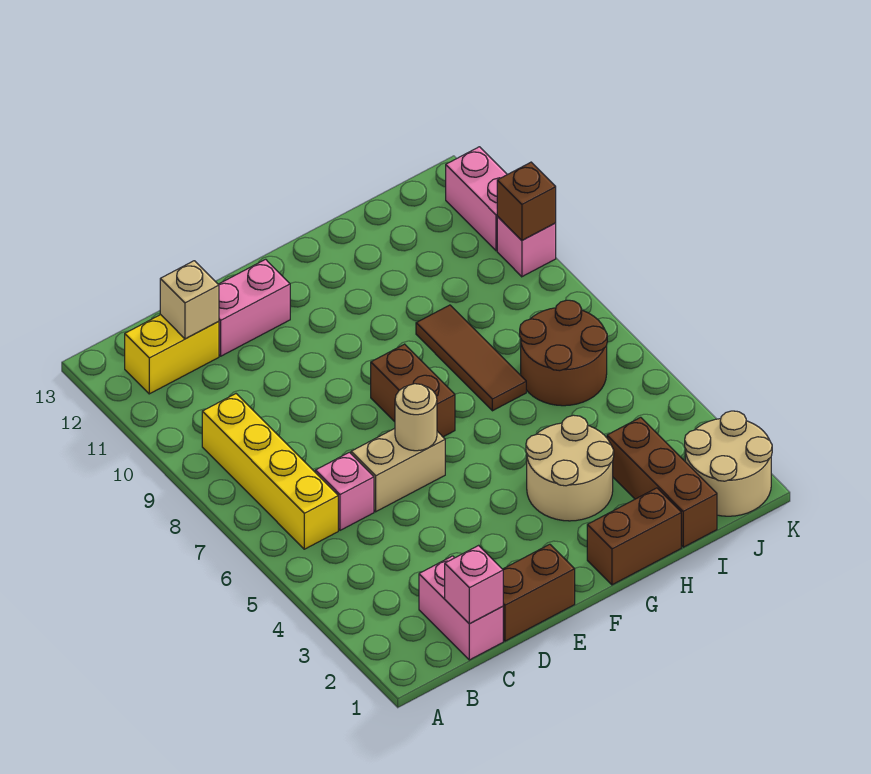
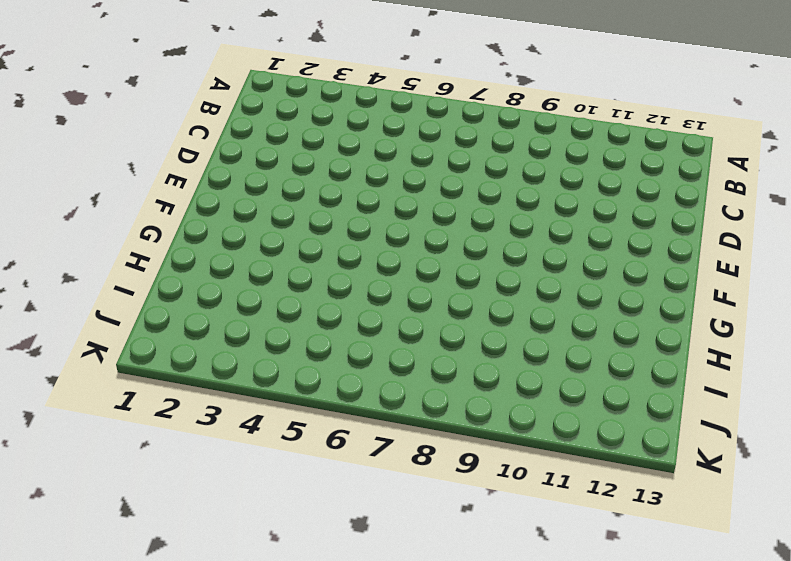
none -> yellow 1x4 brick [202,394,338,549]
none -> yellow 1x2 brick [125,315,219,394]
none -> pink 1x2 brick [419,556,503,660]

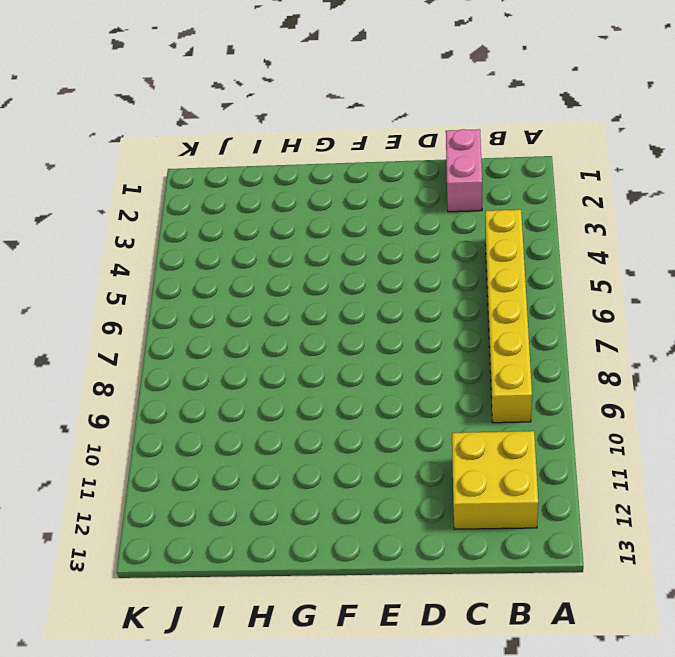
yellow 1x6 brick [485,210,532,423] -> yellow 1x4 brick [202,394,338,549]
yellow 2x2 brick [452,431,538,529] -> yellow 1x2 brick [125,315,219,394]
none -> pink 1x1 brick [315,452,374,530]
none -> brown 1x2 brick [503,544,575,641]
none -> tan 1x2 brick [351,428,445,512]

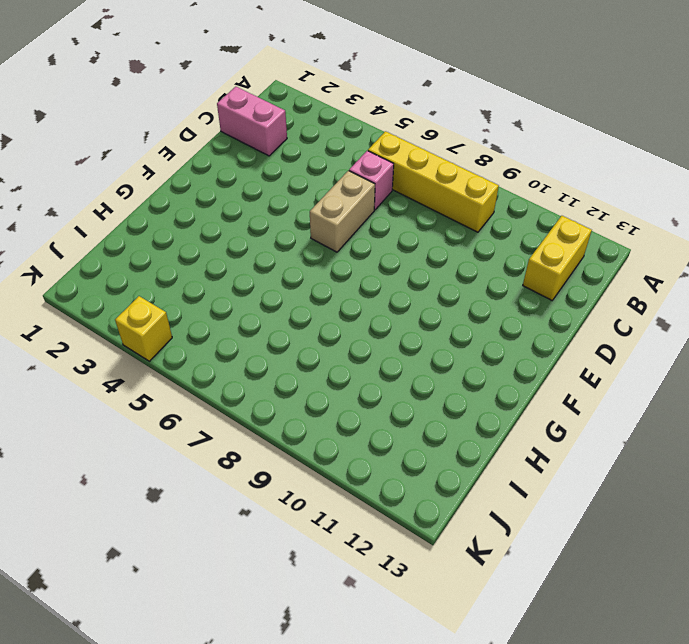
yellow 1x1 brick [115,296,172,361] -> none
none -> brown 1x2 brick [503,544,575,641]
none -> pink 1x2 brick [218,259,290,356]
none -> brown 1x2 brick [371,344,455,437]

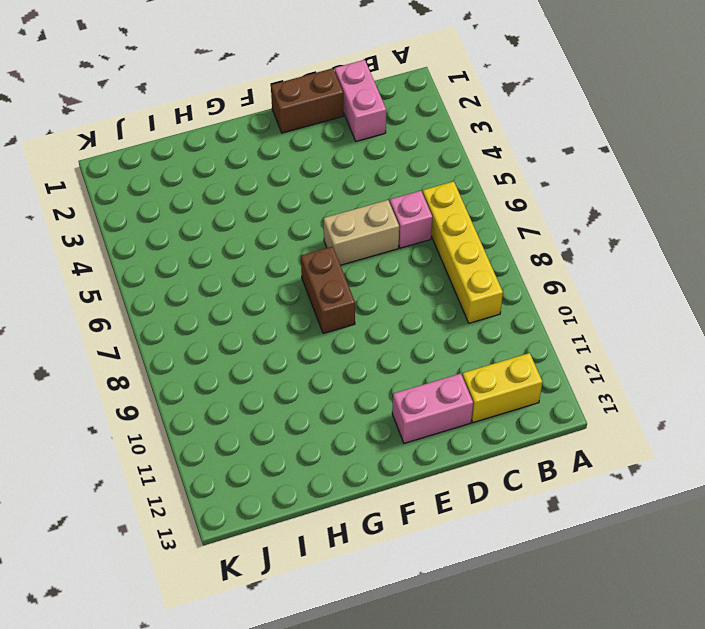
none -> brown 1x2 brick [587,488,681,585]
none -> tan 2x2 round brick [526,415,614,521]
none -> brown 1x3 tile [416,305,526,411]

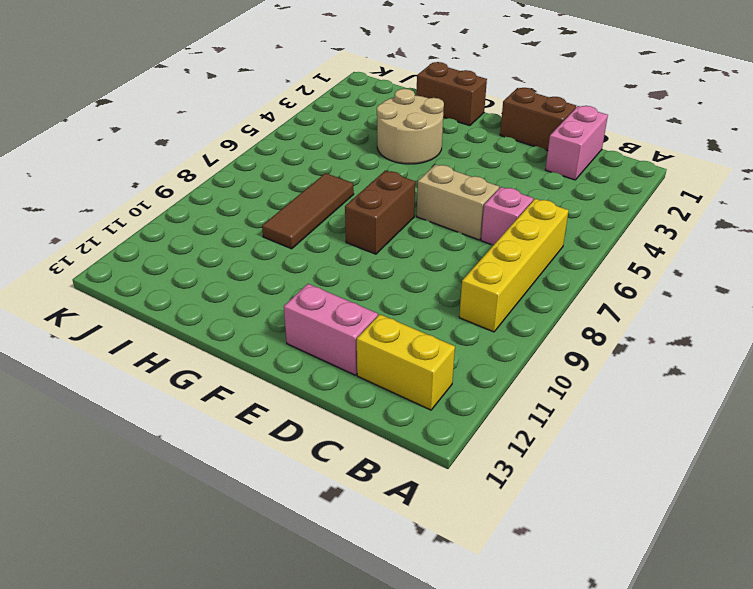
none -> brown 1x3 brick [607,417,717,547]
none -> brown 2x2 round brick [520,300,607,406]
none -> tan 2x2 round brick [685,411,772,516]

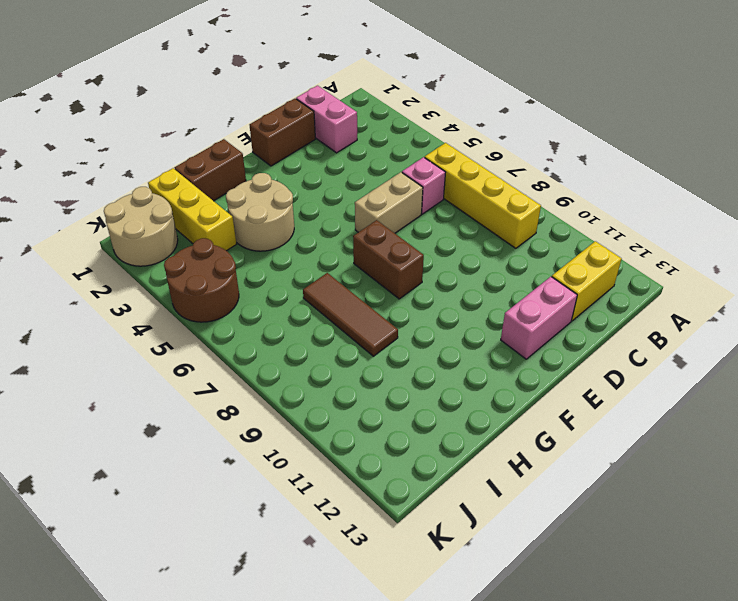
yellow 1x3 brick [148,168,236,251] -> brown 1x3 brick [607,417,717,547]
brown 2x2 round brick [164,238,239,322] -> brown 2x2 round brick moved to [520,300,607,406]
none -> pink 1x1 brick [497,216,556,277]
none -> pink 1x2 brick [446,147,507,251]
none -> pink 1x1 brick [445,546,503,624]

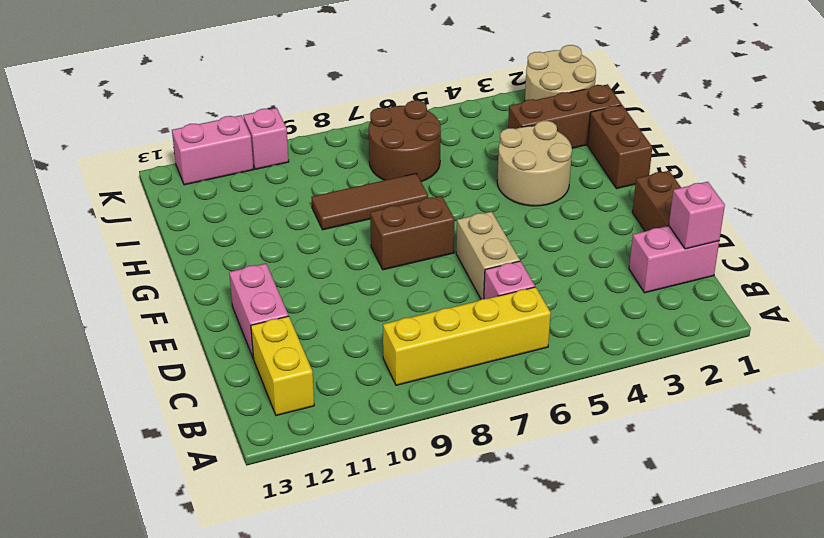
none -> tan 1x1 brick [160,261,219,339]
none -> tan 1x1 round brick [395,384,437,451]
none -> brown 1x1 brick [497,162,556,240]

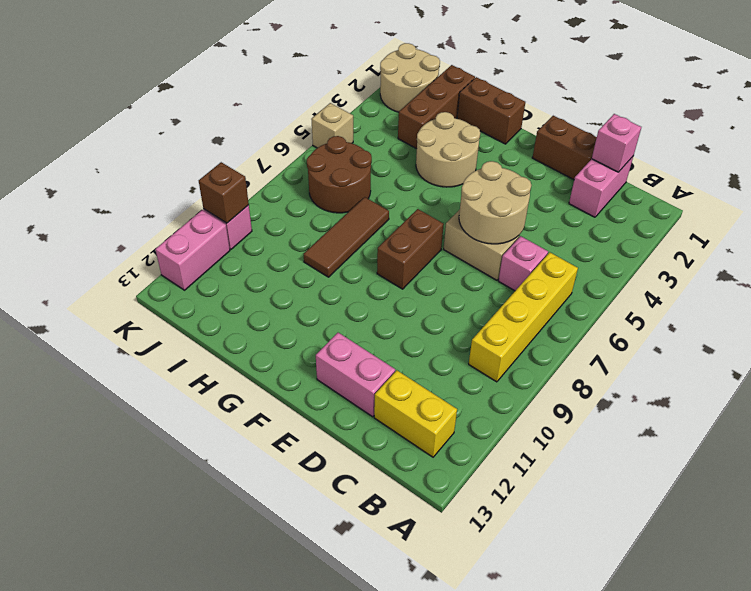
tan 2x2 round brick [459,161,531,244] -> tan 1x1 round brick [395,384,437,451]
tan 1x1 brick [311,103,353,148] -> tan 1x1 brick moved to [160,261,219,339]

